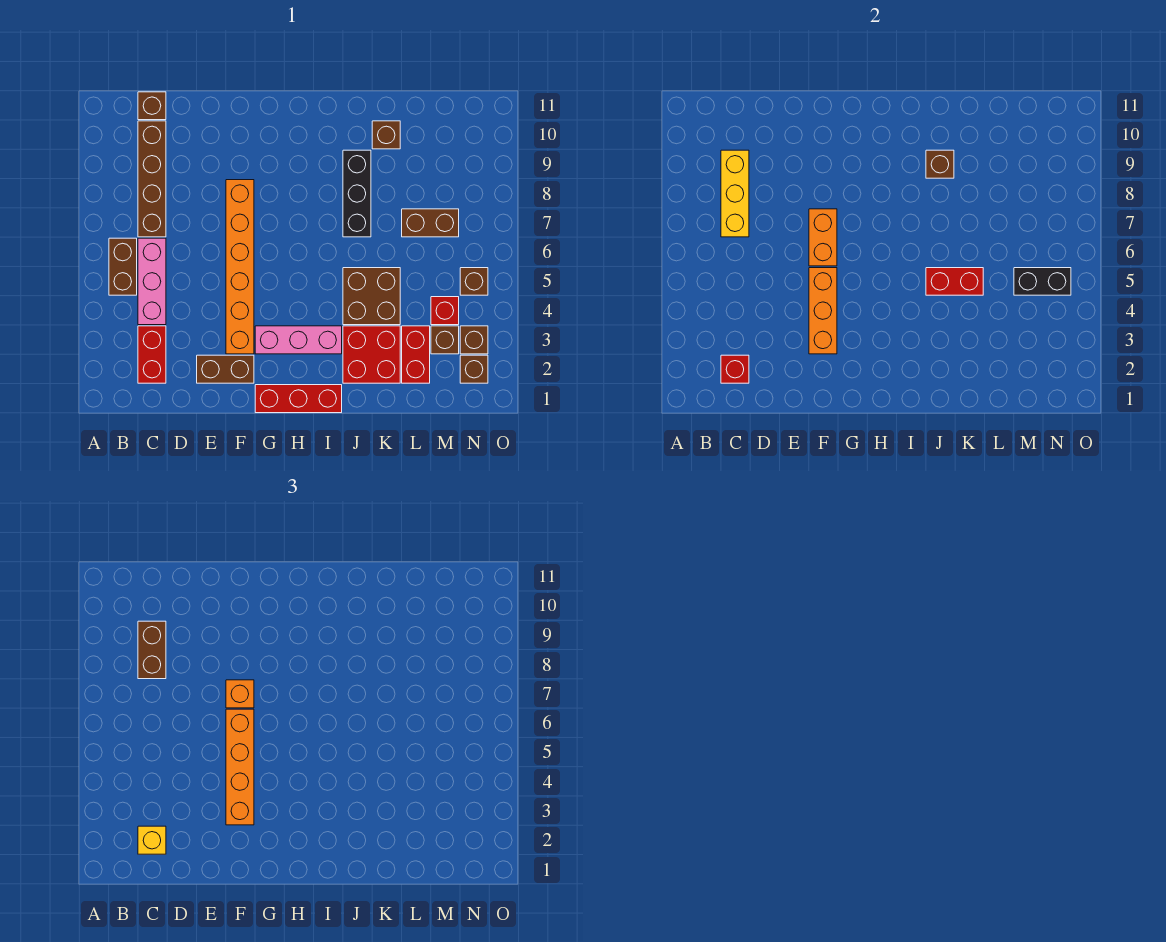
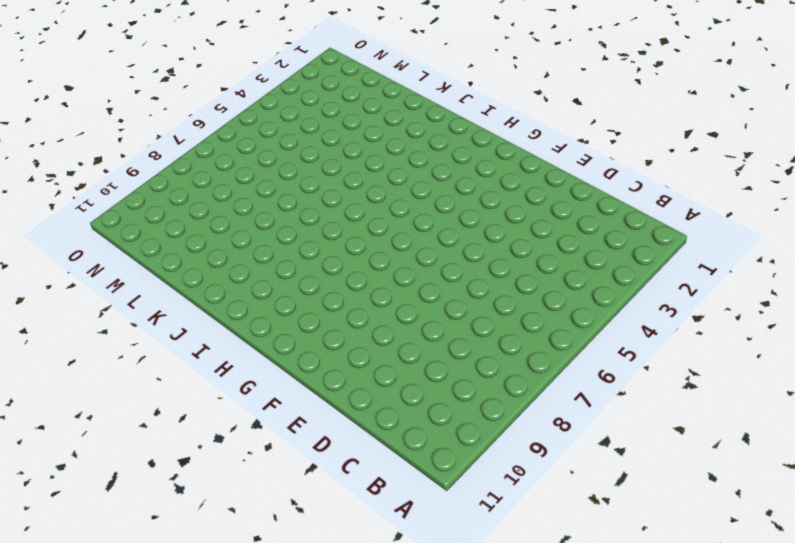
none -> brown 1x2 brick [109,238,137,295]
none -> red 1x2 brick [138,326,166,383]
none -> pink 1x3 brick [138,238,166,325]
none -> brown 1x4 brick [138,121,166,237]

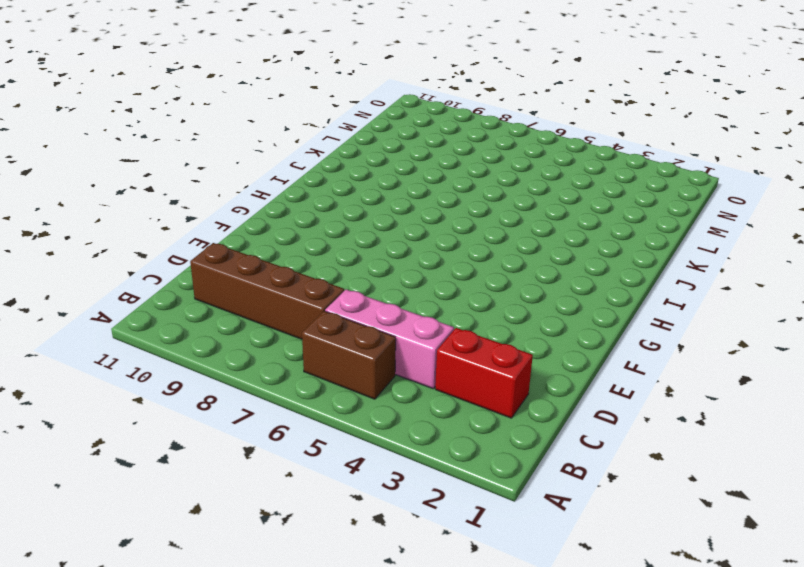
none -> brown 1x1 brick [138,92,166,120]
none -> brown 1x2 brick [197,355,254,383]
none -> orange 1x6 brick [226,180,254,354]
none -> red 1x3 brick [255,385,342,413]

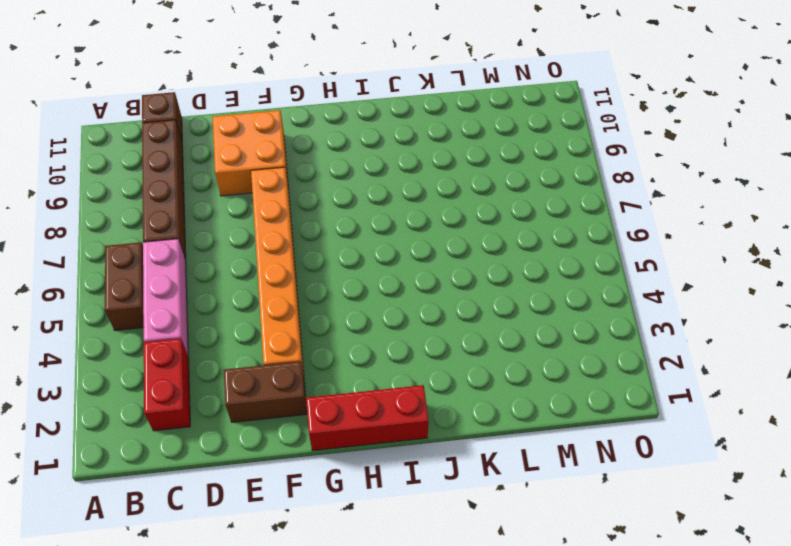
orange 2x2 brick [213,110,288,196] -> none
none -> pink 1x3 brick [255,326,342,354]
none -> red 2x2 brick [343,326,400,383]
none -> brown 2x2 brick [343,268,400,325]
none -> black 1x3 brick [343,150,371,237]

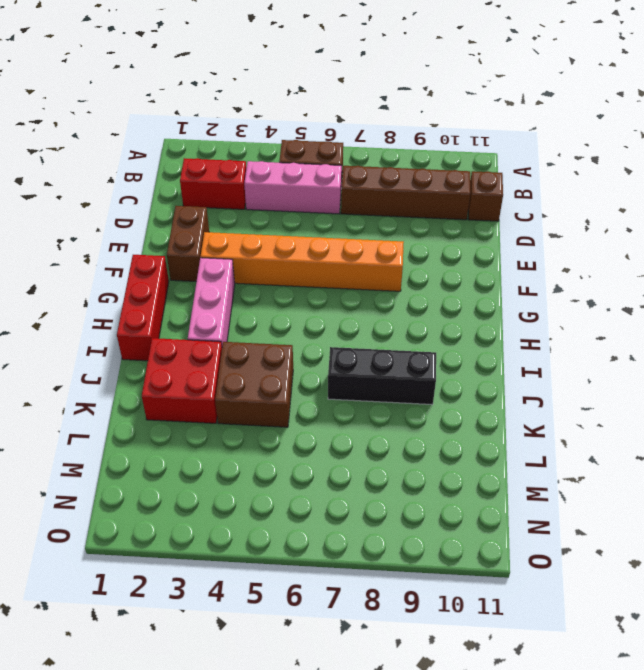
none -> brown 1x1 brick [372,121,400,149]
none -> red 1x2 brick [402,326,430,383]
none -> brown 1x2 brick [402,209,459,237]
none -> brown 1x1 brick [431,326,459,354]

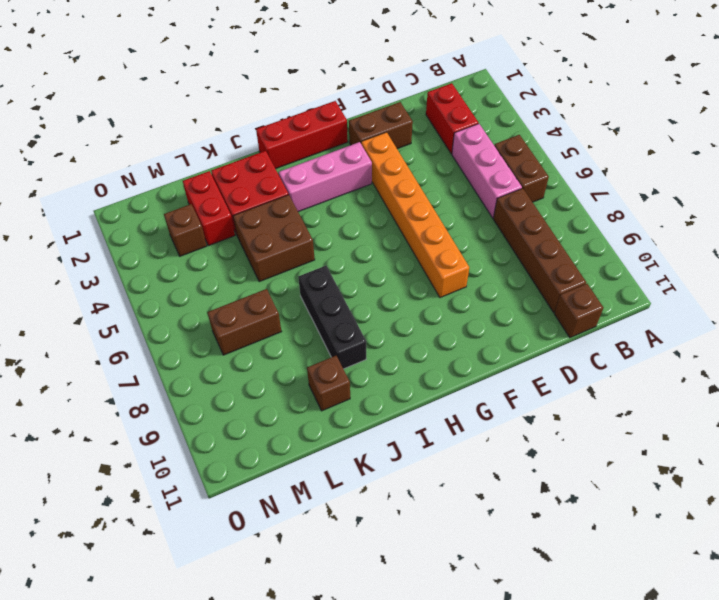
none -> red 1x1 brick [431,297,459,325]
none -> brown 1x1 brick [460,355,488,383]
none -> brown 1x1 brick [460,326,488,354]
none -> brown 1x1 brick [460,268,488,295]

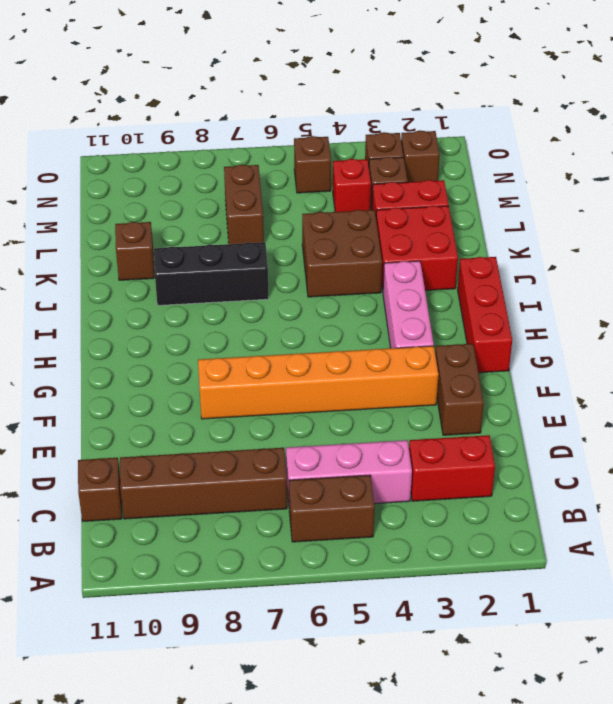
none -> red 1x1 brick [721,355,749,383]
none -> yellow 1x3 brick [721,150,749,237]
none -> orange 1x3 brick [809,268,837,354]
none -> orange 1x2 brick [809,209,837,266]

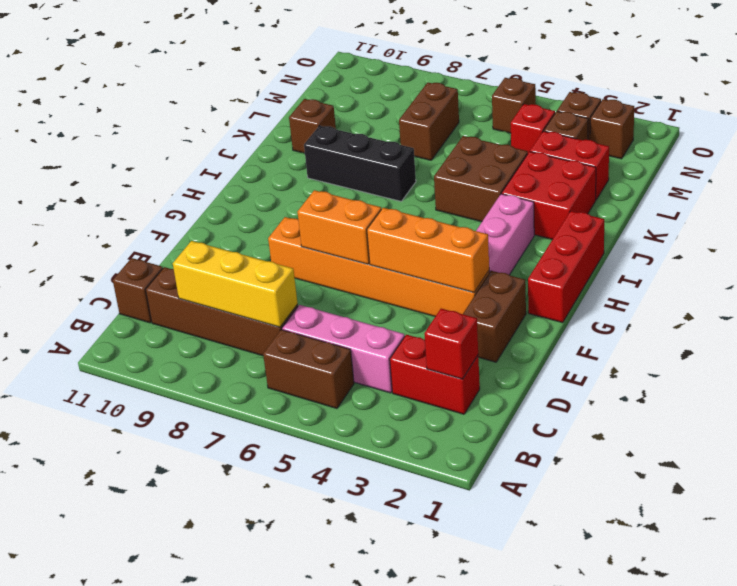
none -> red 1x2 brick [926,268,983,295]
none -> brown 1x1 brick [926,150,954,178]
none -> black 1x2 brick [1014,268,1071,295]
none -> yellow 1x1 brick [138,826,166,854]

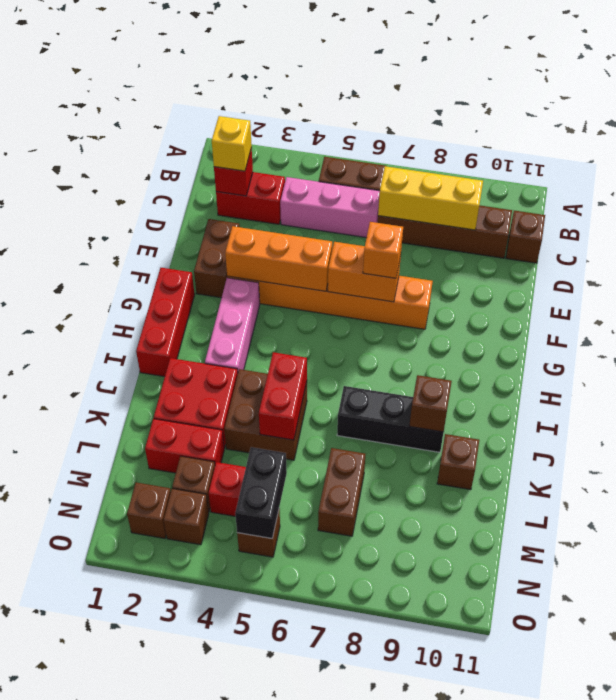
none -> brown 1x2 brick [138,621,166,679]
none -> orange 1x4 brick [226,709,254,825]

